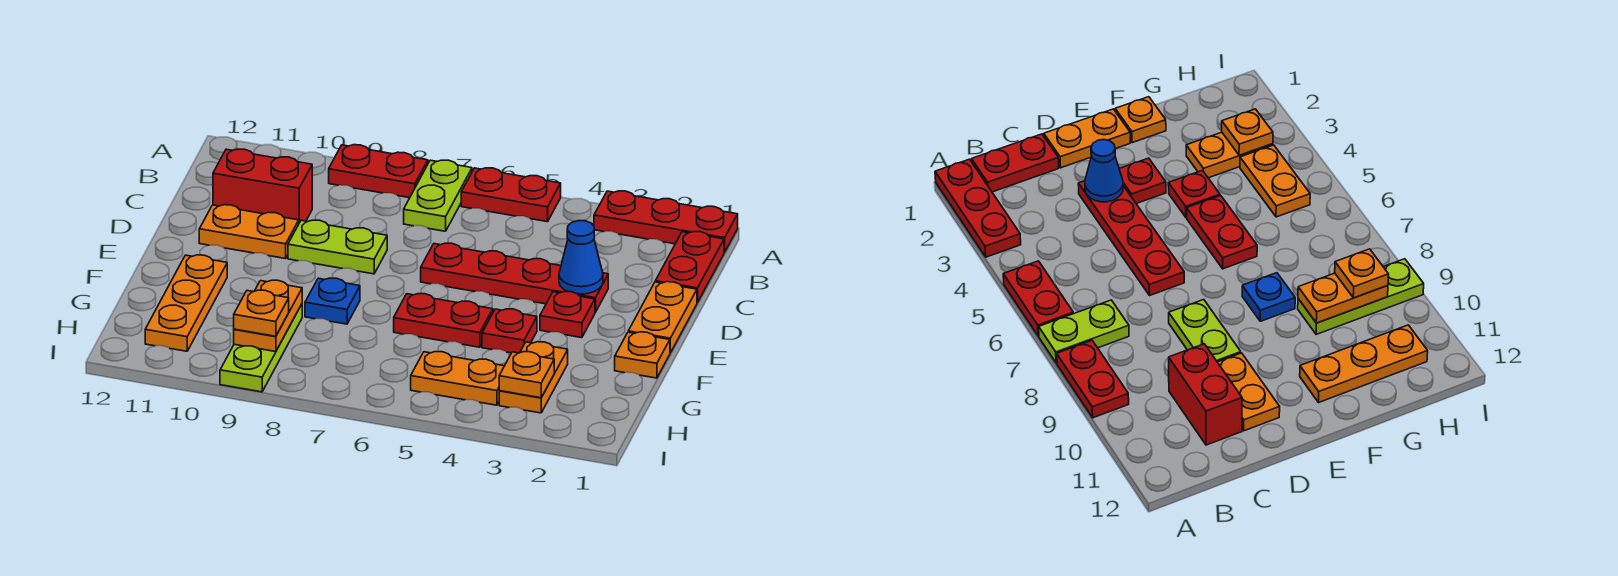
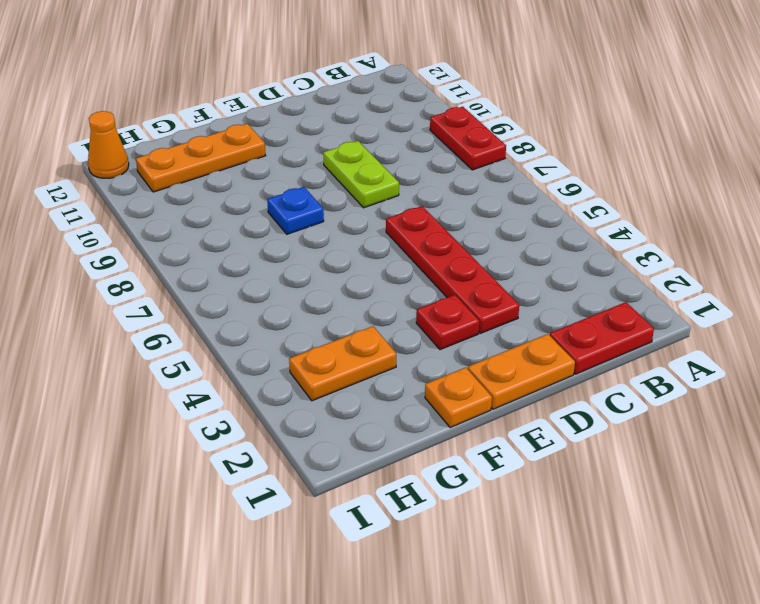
orange 1x1 cone [88,111,129,178] -> none
none -> red 1x3 plate [594,191,738,252]
none -> red 1x2 plate [461,168,561,222]
none -> lime 1x2 plate [404,160,472,231]

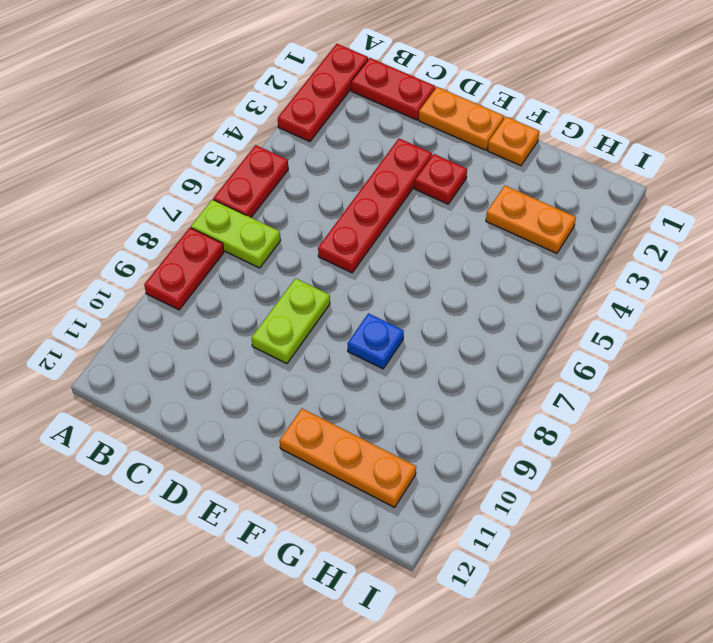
none -> red 1x2 brick [213,149,312,223]
none -> orange 1x2 plate [199,205,299,259]
none -> red 1x1 plate [482,309,537,353]

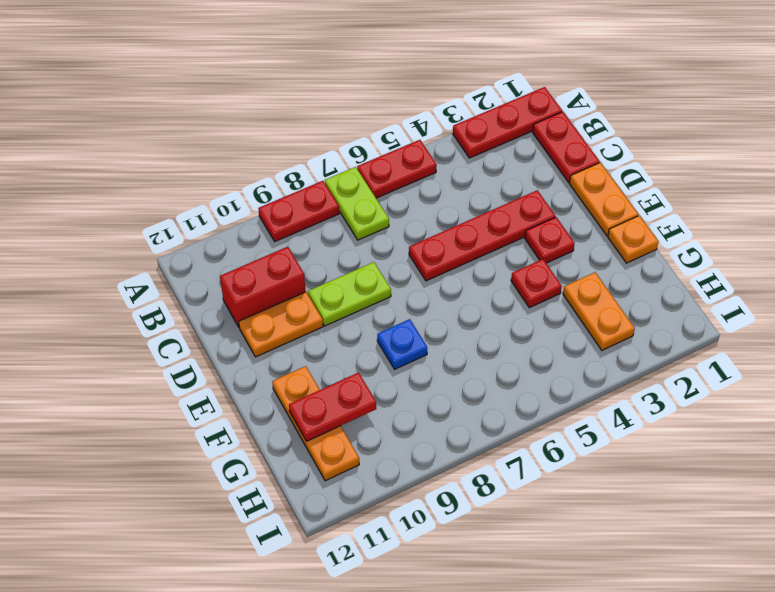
red 1x2 plate [289,373,376,442] -> red 1x2 plate moved to [394,294,493,347]
none -> lime 1x3 plate [220,304,302,392]
none -> orange 1x2 plate [411,352,504,405]
none -> blue 1x1 cone [559,221,603,294]

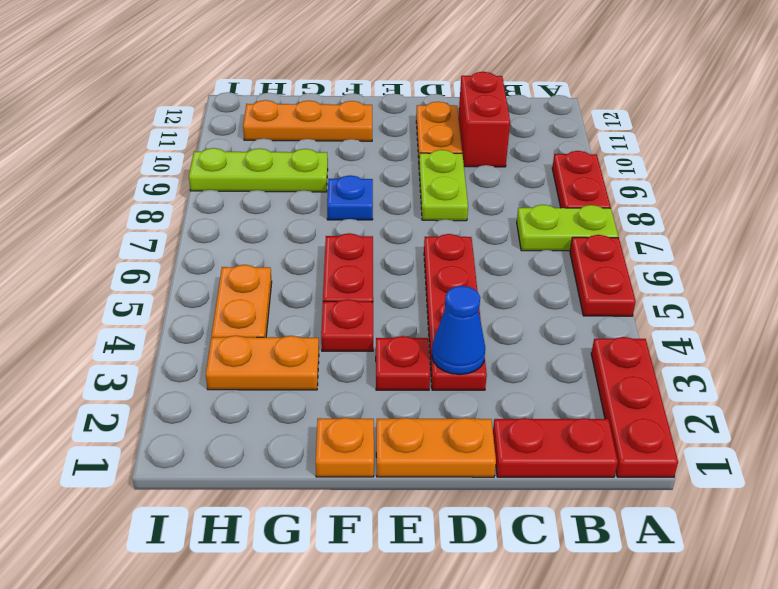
none -> orange 1x2 plate [234,280,302,352]
none -> orange 1x1 plate [499,352,554,398]
none -> orange 1x1 plate [234,290,289,336]

